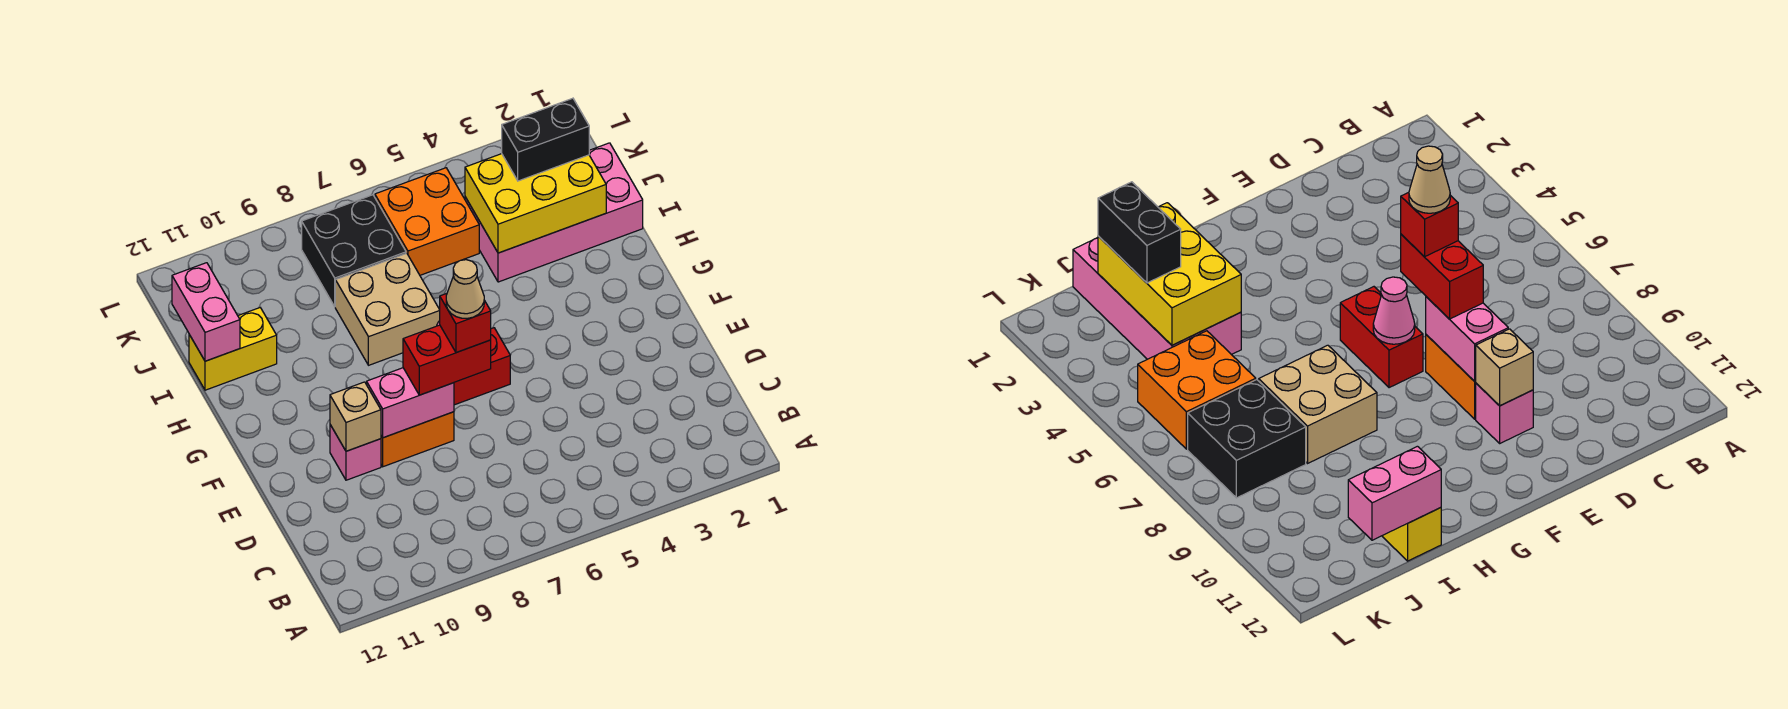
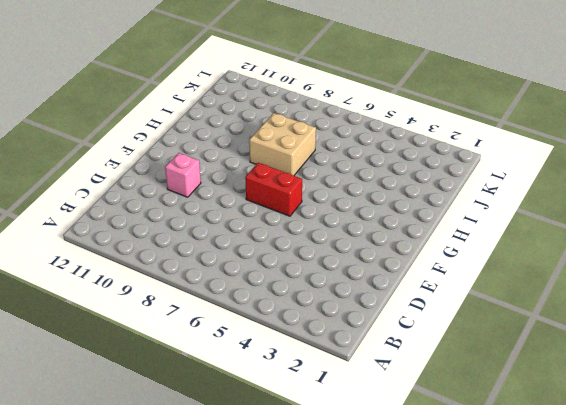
none -> orange 1x2 brick [381,412,454,467]
none -> pink 2x4 brick [465,143,643,282]
none -> yellow 1x2 brick [189,308,277,390]

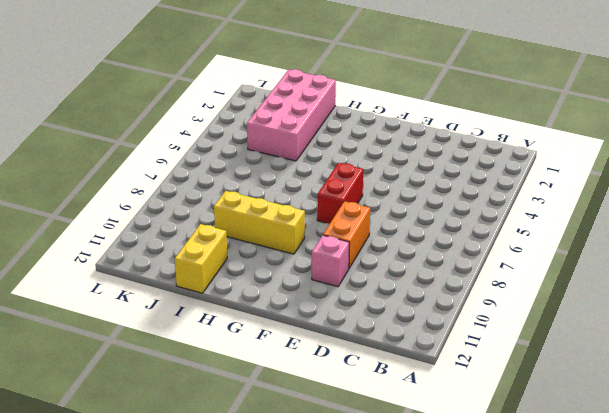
yellow 1x3 brick [214,191,305,254] -> none
none -> tan 2x2 brick [335,253,440,365]
none -> orange 2x2 brick [375,168,479,275]
none -> black 2x2 brick [302,195,406,306]

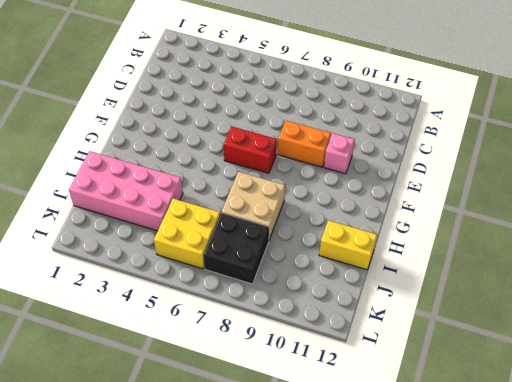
yellow 2x2 brick [154,199,220,269] -> orange 2x2 brick [375,168,479,275]
none -> pink 1x2 brick [367,368,454,438]
none -> tan 1x1 brick [330,382,381,451]
none -> pink 1x1 cone [1373,277,1415,344]

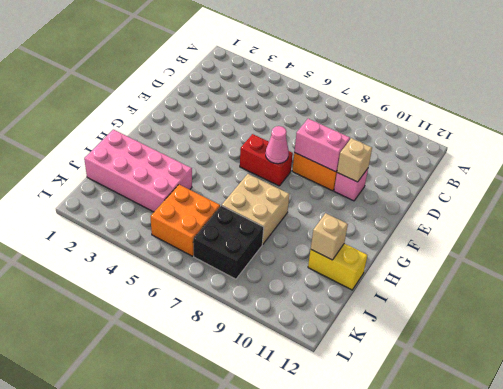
tan 1x1 brick [311,213,348,260] -> none
none -> yellow 2x3 brick [465,154,606,253]
none -> pink 1x2 brick [172,263,240,361]
none -> red 1x2 brick [403,325,491,395]

